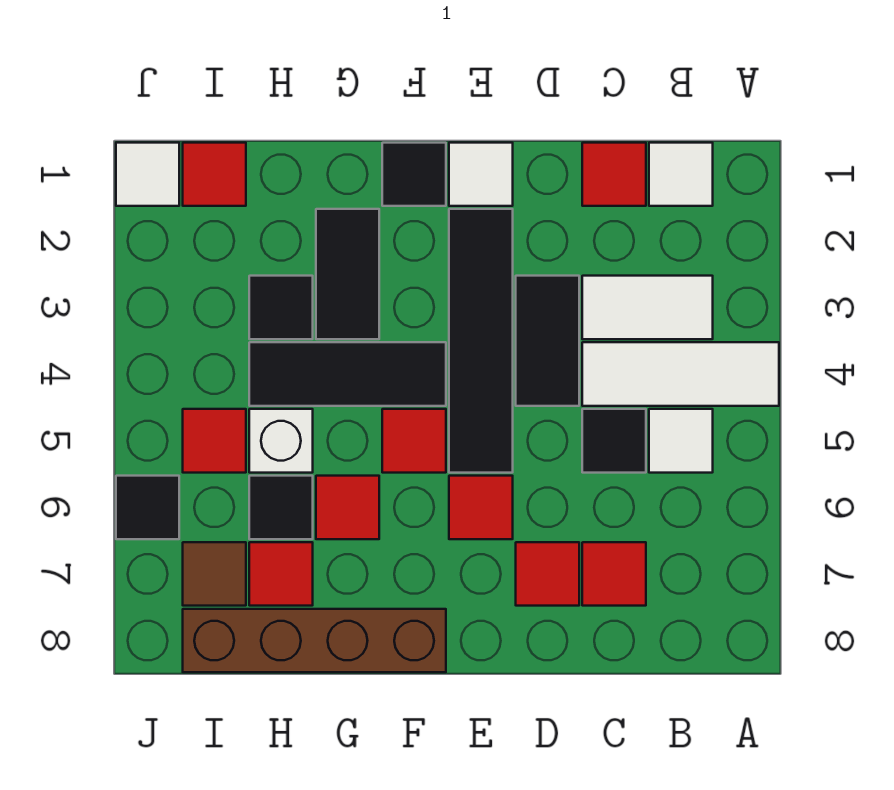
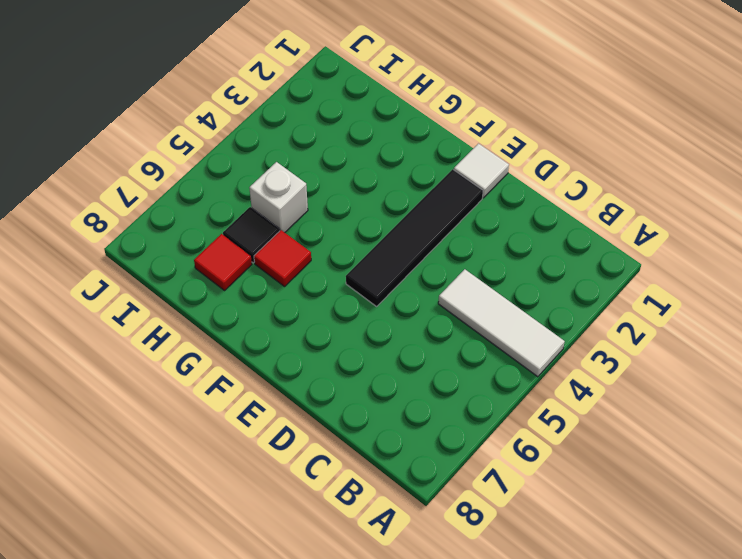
none -> white 1x1 tile [649,143,713,206]
none -> white 1x2 tile [582,276,713,339]
none -> white 1x1 tile [649,409,713,473]

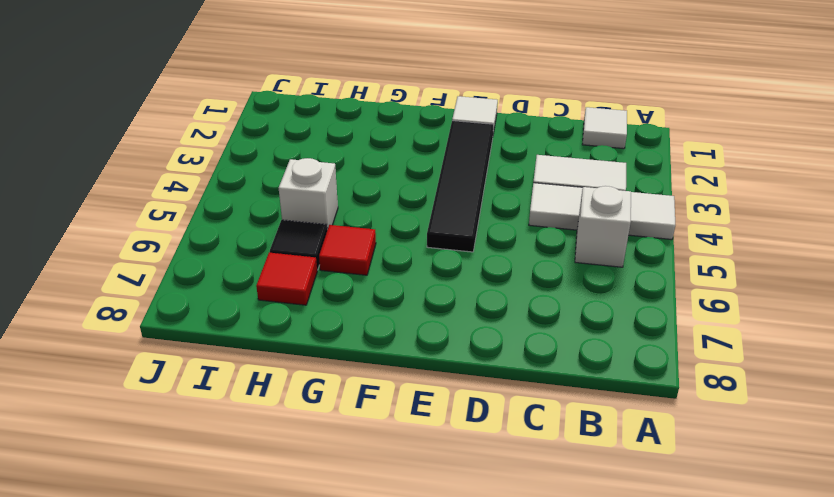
white 1x1 brick [575,186,631,267] -> white 1x1 tile [649,409,713,473]
none -> red 1x1 tile [582,143,646,206]
none -> black 1x1 tile [582,409,646,473]
none -> red 1x1 tile [582,542,646,606]

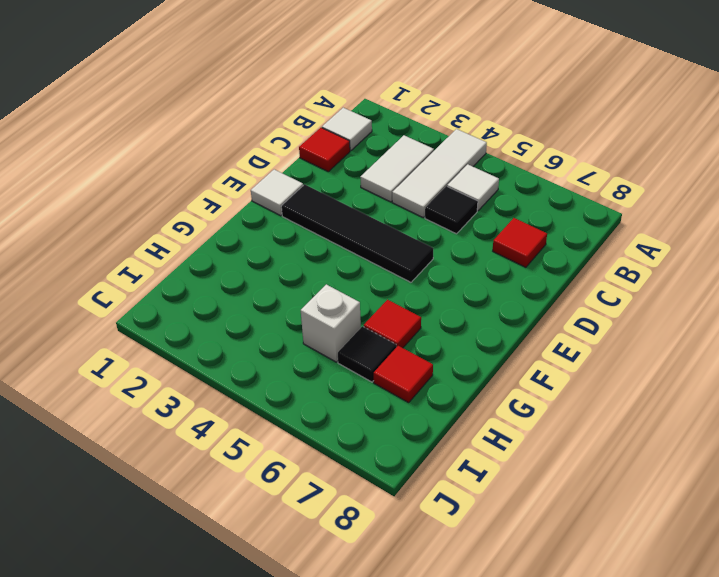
none -> black 1x2 tile [516,276,579,406]
none -> red 1x1 tile [516,542,579,606]
none -> red 1x1 tile [449,476,513,539]

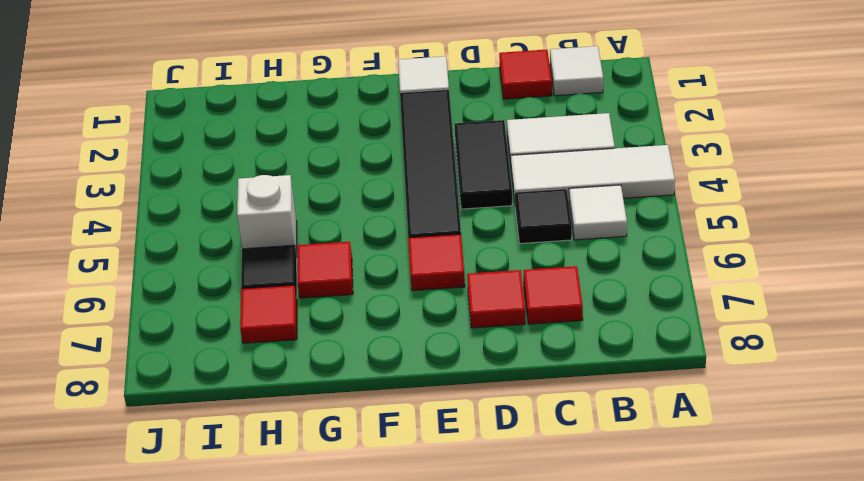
none -> black 1x1 tile [382,143,446,206]
none -> black 1x3 tile [249,342,446,406]
none -> red 1x1 tile [382,409,446,473]

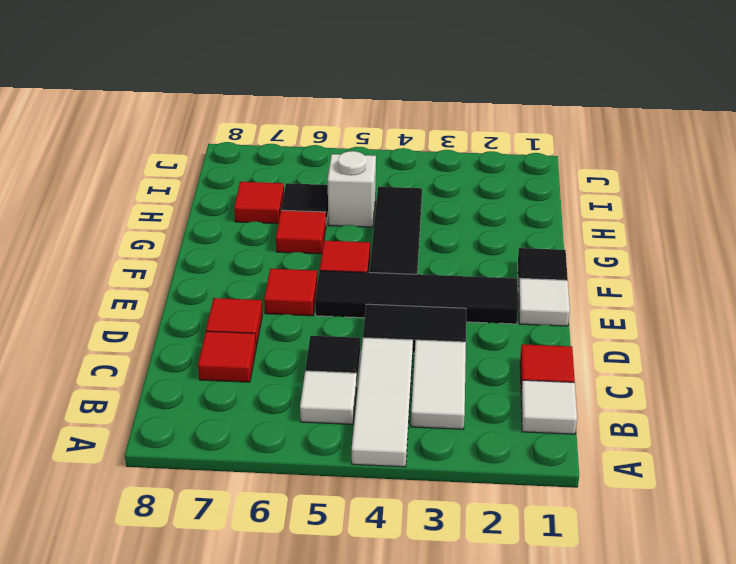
none -> brown 1x4 brick [183,609,446,672]
none -> black 1x2 tile [316,209,379,339]
none -> black 1x1 tile [249,276,313,339]

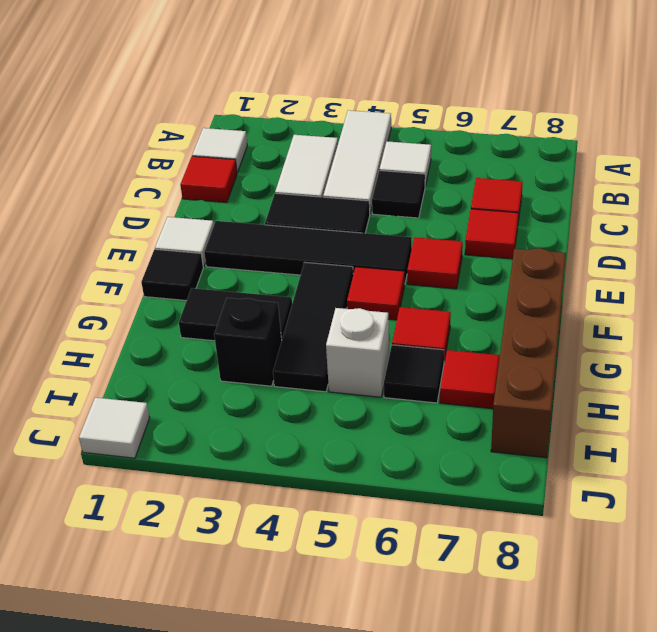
black 1x1 brick [214,298,282,386] -> black 1x1 tile [249,276,313,339]
none -> red 1x1 tile [183,143,246,206]
none -> red 1x1 tile [183,409,246,473]
none -> brown 1x1 tile [183,542,246,606]

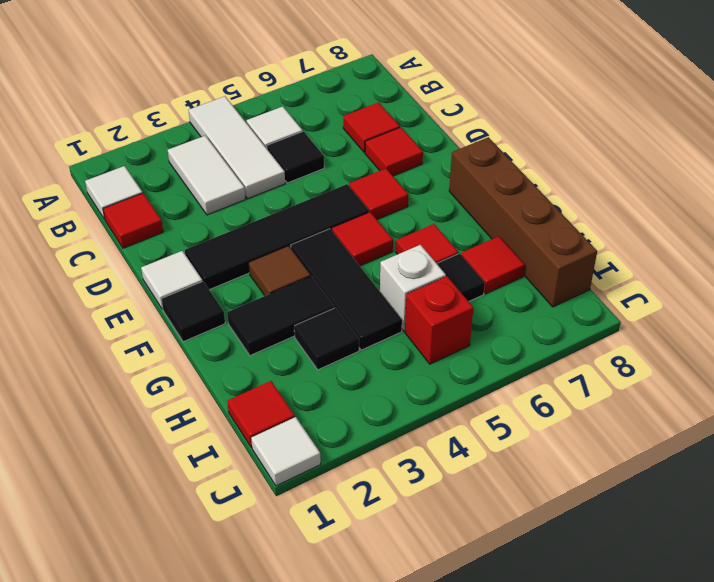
brown 1x1 tile [249,246,311,296] -> brown 1x1 tile moved to [183,542,246,606]
red 1x1 brick [405,276,473,364] -> red 1x1 tile [183,409,246,473]
none -> black 1x2 tile [516,276,579,406]
none -> black 1x1 tile [116,476,179,539]

